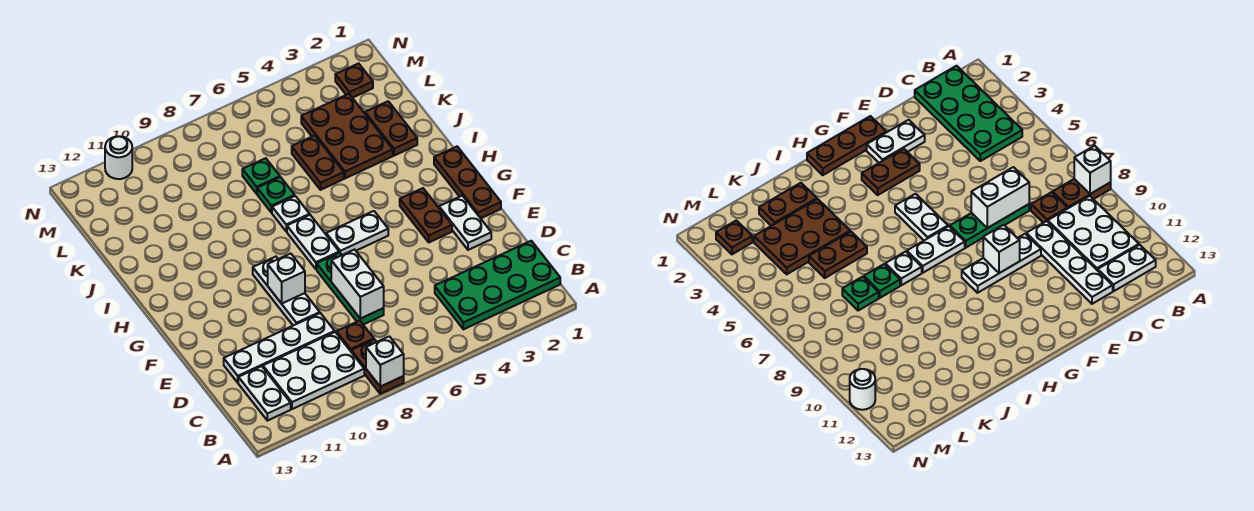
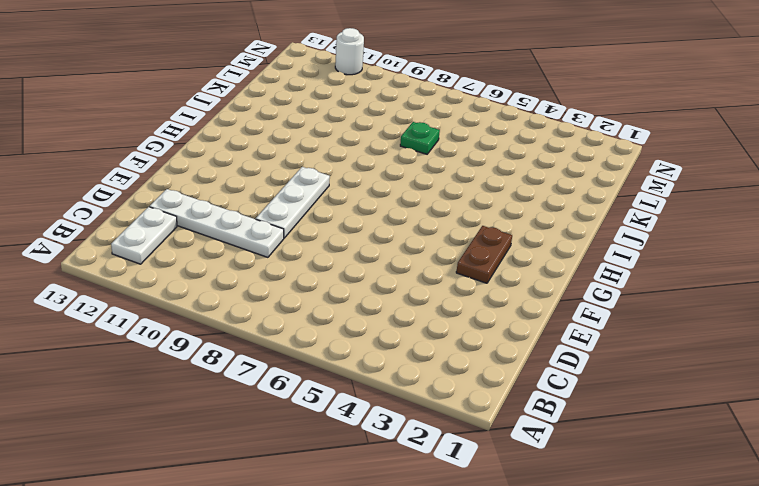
none -> brown 1x2 plate [351,340,404,394]
none -> green 2x4 plate [435,241,560,329]
none -> white 2x3 plate [263,332,364,409]

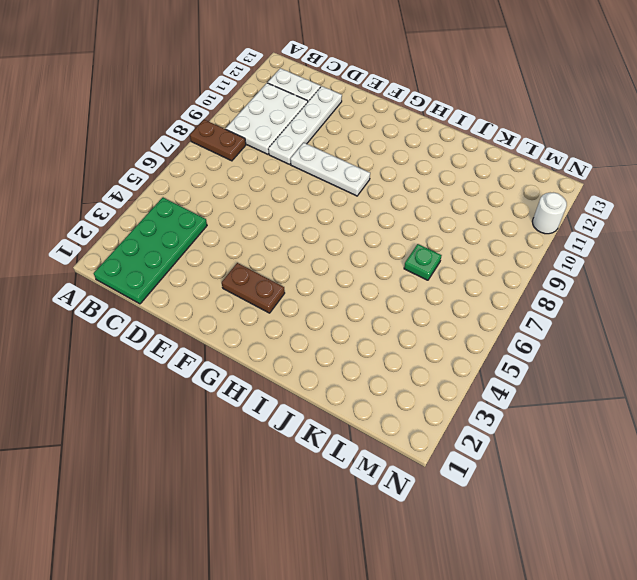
none -> brown 1x1 plate [336,321,374,351]
none -> green 1x3 plate [317,252,384,325]
none -> white 1x2 plate [439,196,491,250]

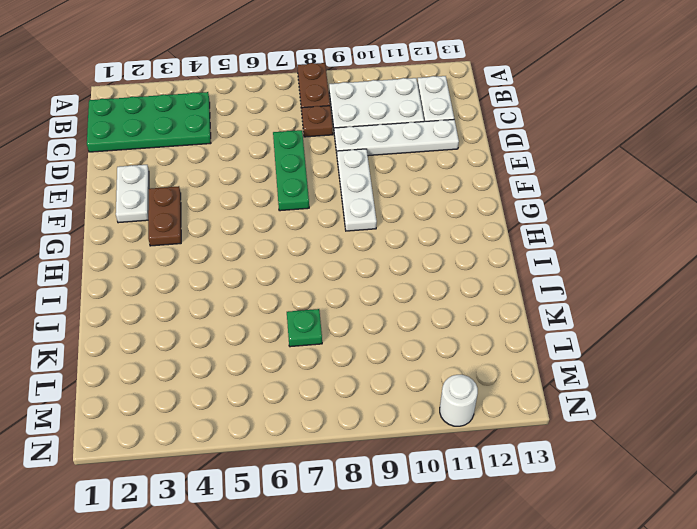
none -> brown 1x3 plate [434,147,501,218]
none -> white 1x2 plate [326,211,388,255]
none -> white 1x2 plate [287,215,339,269]

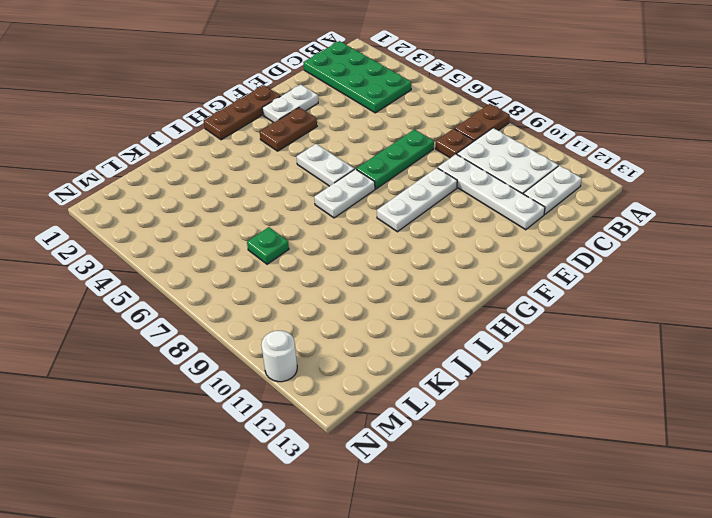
none -> white 1x1 plate [272,196,310,231]
none -> brown 1x2 plate [365,101,417,156]
none -> brown 2x3 plate [301,94,393,178]

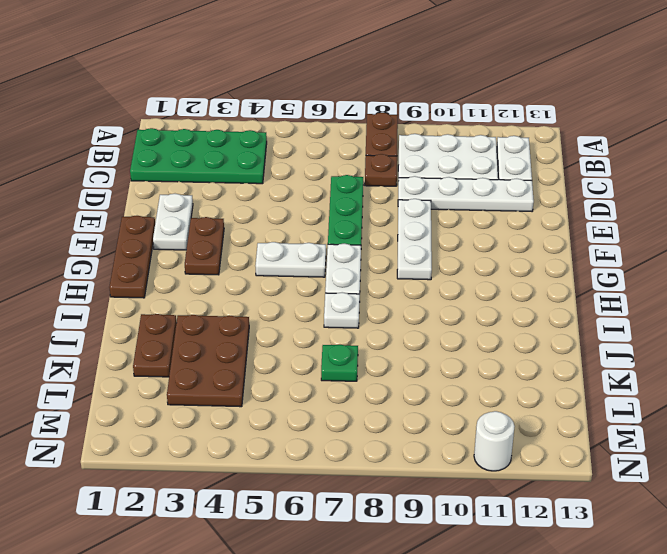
none -> brown 1x2 plate [292,135,344,190]
none -> green 1x1 plate [257,177,295,213]
none -> brown 1x1 plate [335,63,373,98]

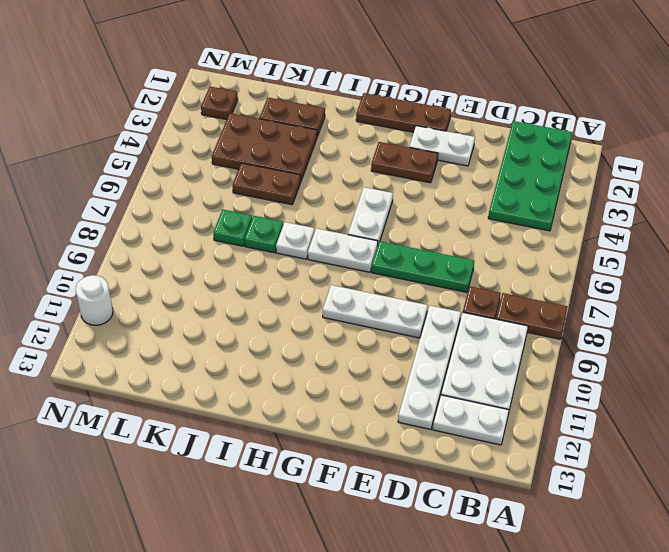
none -> white 1x1 brick [366,336,404,387]
none -> white 1x2 brick [331,250,384,319]
none -> white 1x1 brick [268,253,305,304]

